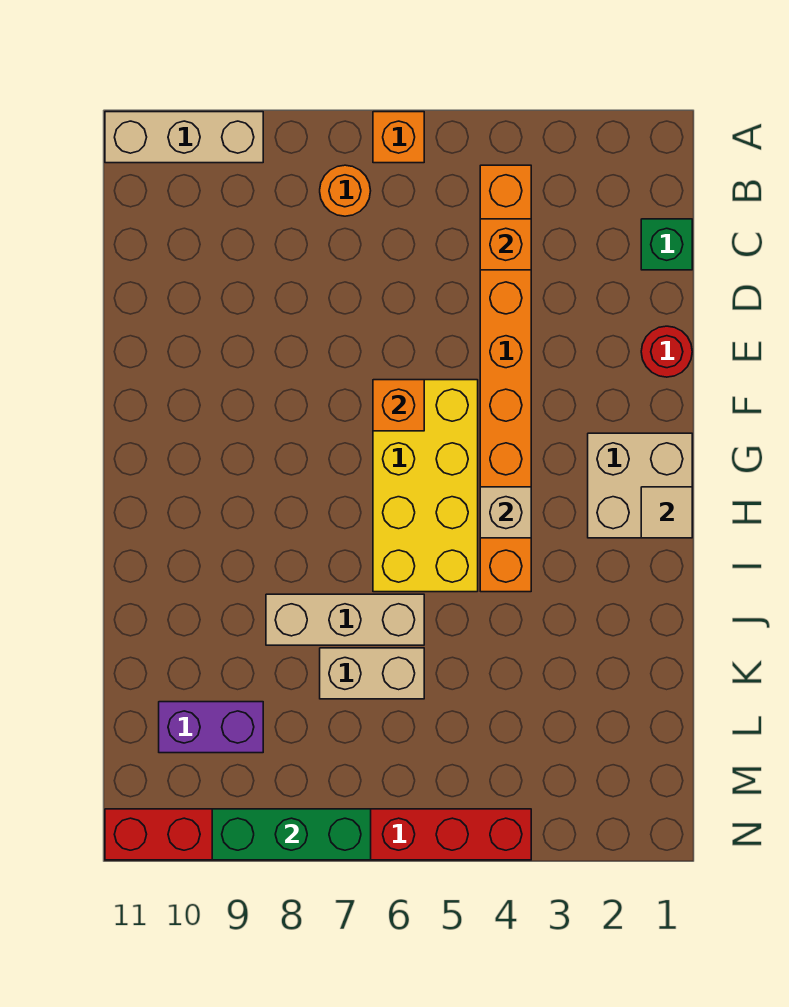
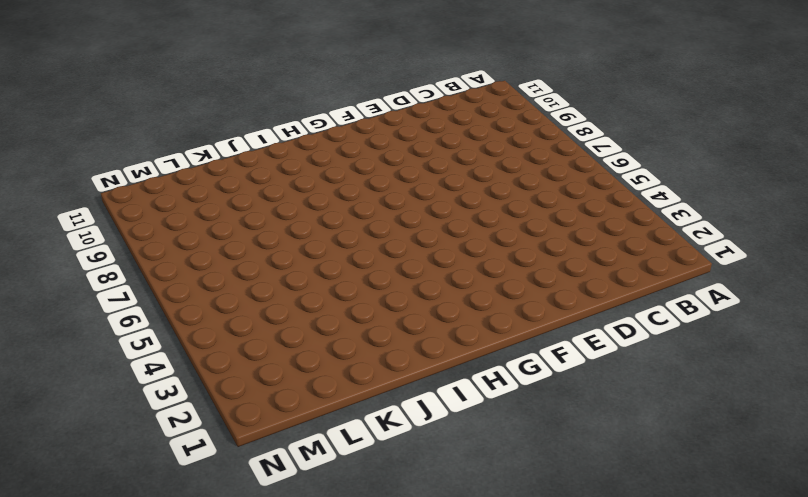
none -> orange 1x1 brick [373,112,424,163]
none -> tan 1x3 brick [105,112,263,163]
none -> orange 1x8 brick [480,165,531,592]

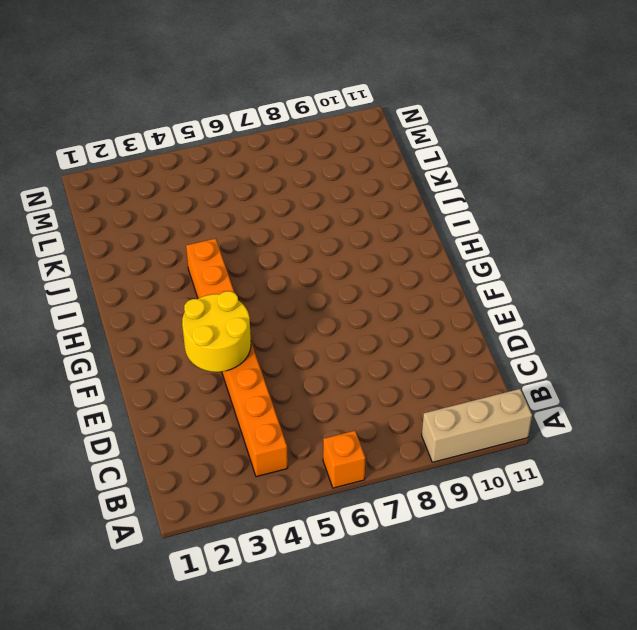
yellow 2x2 round brick [182,291,251,372] -> none
none -> orange 1x1 round brick [320,165,371,216]
none -> green 1x1 brick [641,219,692,270]
none -> red 1x1 round brick [641,326,692,377]

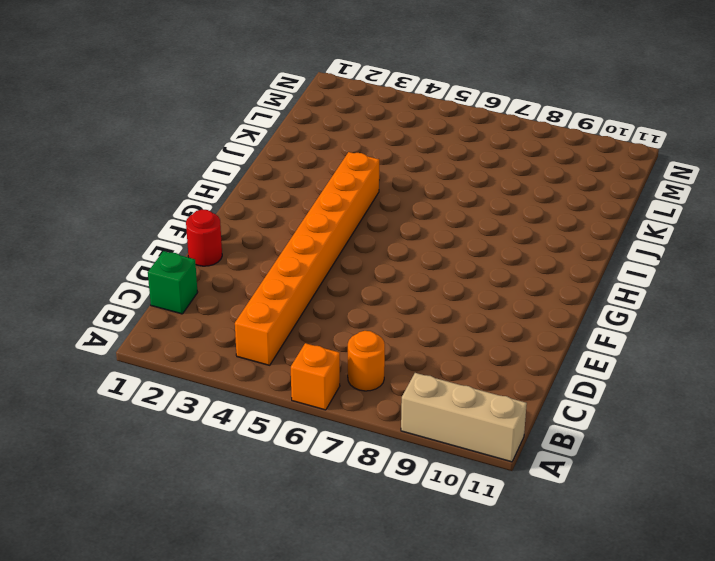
none -> yellow 2x4 brick [373,380,478,592]
none -> tan 2x2 brick [588,433,692,538]
none -> tan 1x3 brick [266,594,424,645]

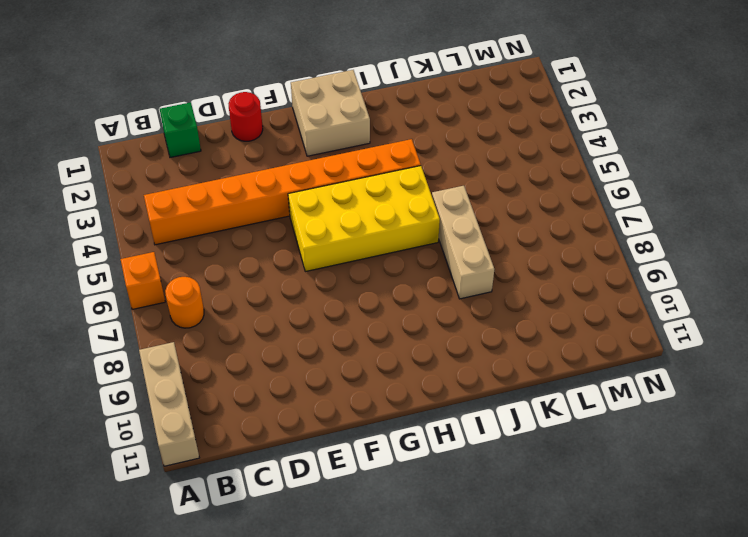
none -> tan 1x2 brick [320,648,424,699]
none -> purple 1x2 brick [159,702,263,753]
none -> red 1x8 brick [105,809,531,860]

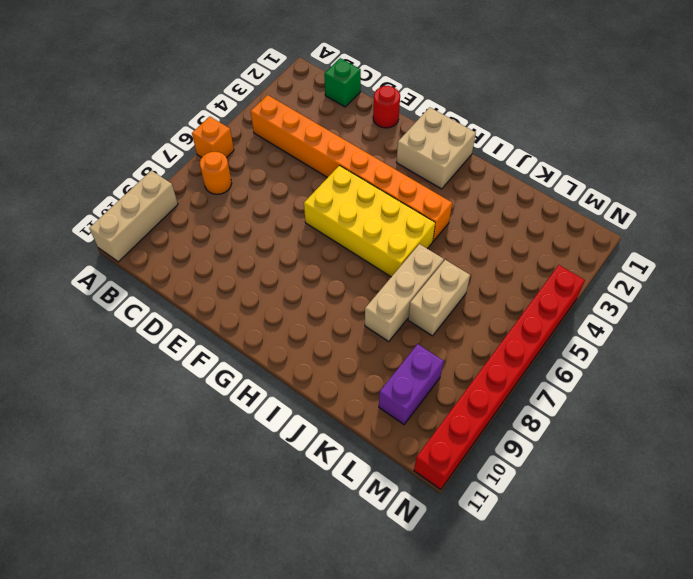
none -> orange 1x1 brick [480,219,531,270]
none -> orange 1x1 brick [373,380,424,431]
none -> tan 1x1 tile [641,487,692,538]

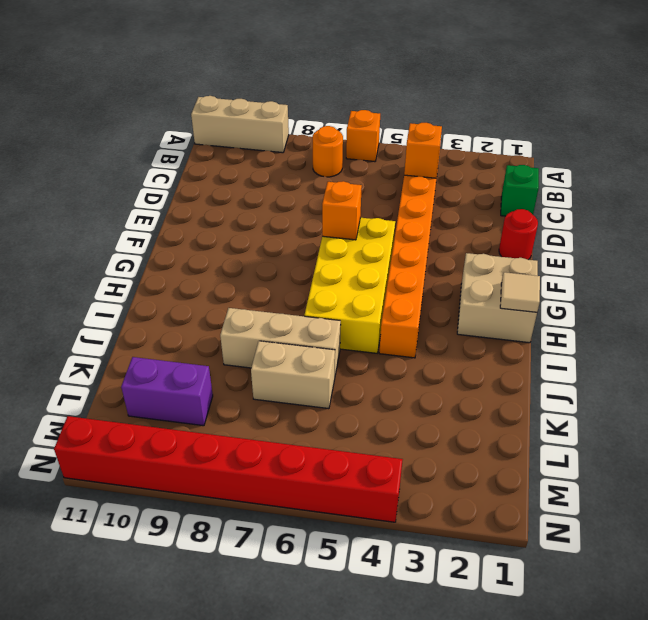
none -> tan 1x1 brick [480,487,531,538]
none -> green 1x3 brick [212,809,371,860]

